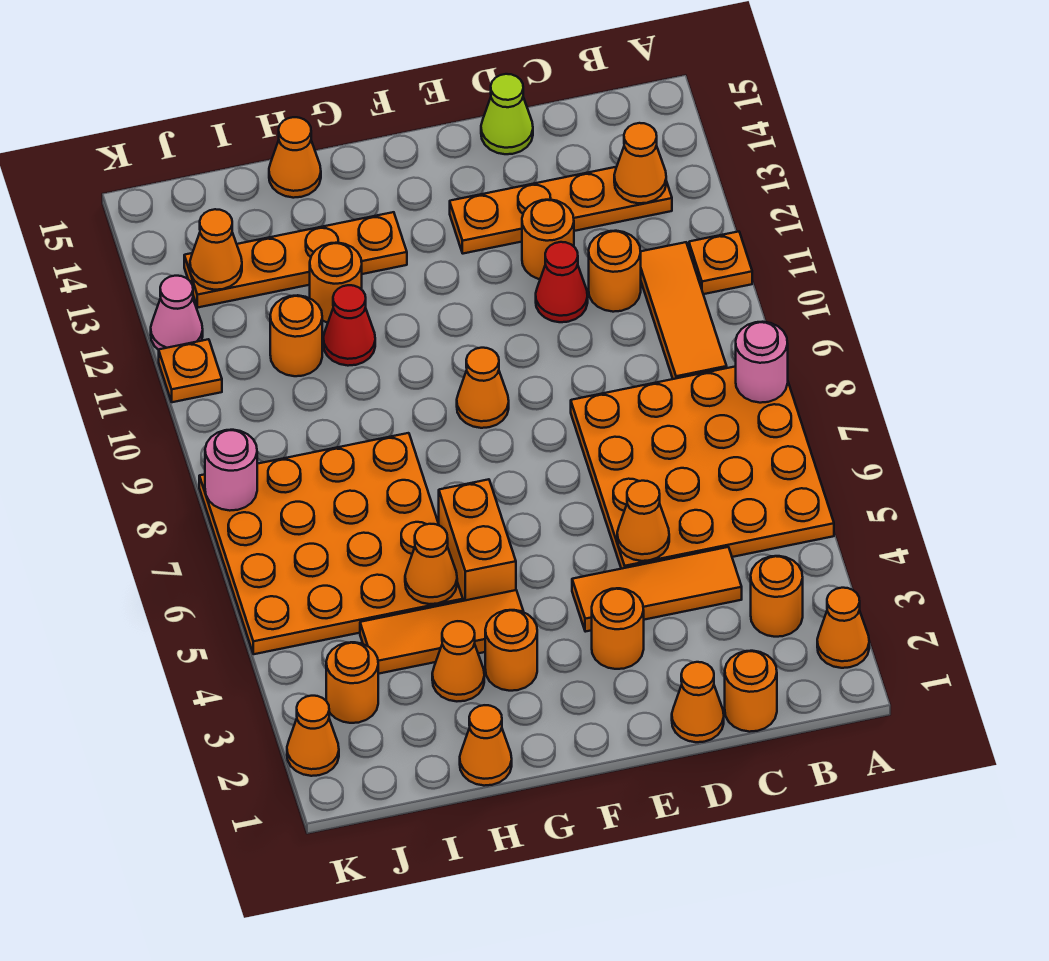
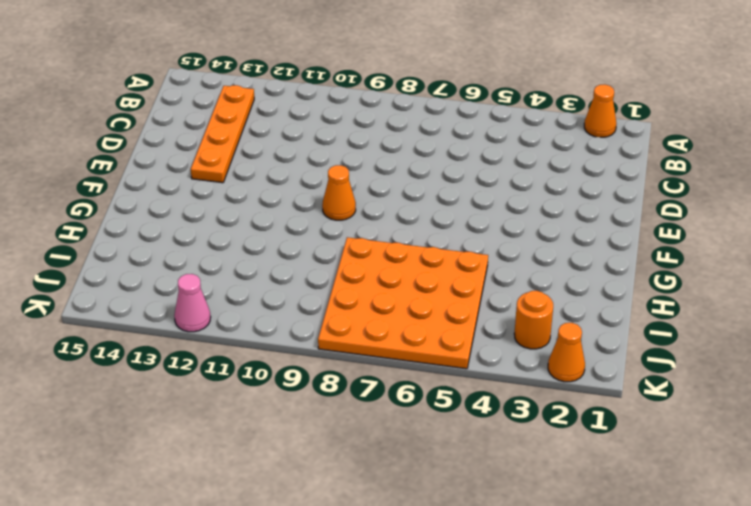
none -> orange 4x4 plate [571,366,834,569]
none -> orange 1x1 plate [689,232,752,294]
none -> orange 1x1 round brick [751,556,803,637]
none -> orange 1x3 tile [640,242,727,379]

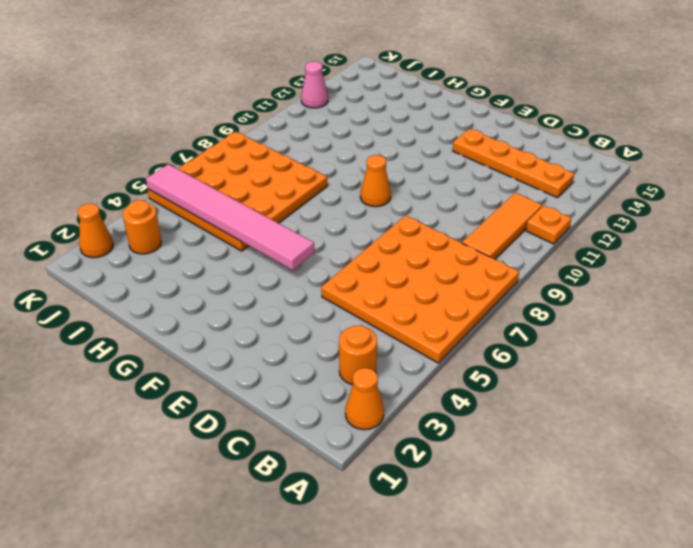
pink 1x6 tile [146,164,314,270] -> orange 1x1 cone [405,524,457,604]
none -> orange 1x1 round brick [725,651,777,732]
none -> orange 1x3 tile [572,547,742,632]
none -> orange 1x1 round brick [589,231,641,312]
none -> orange 1x1 cone [672,662,724,742]

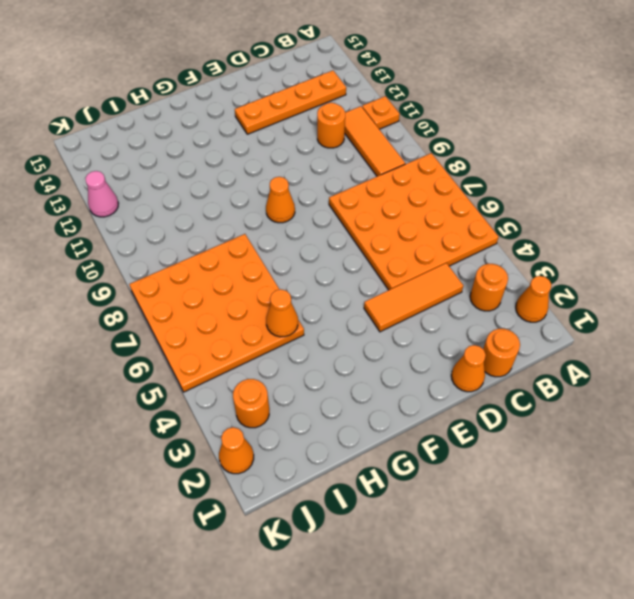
none -> red 1x1 cone [536,242,588,322]
none -> orange 1x1 round brick [522,199,574,279]
none -> lime 1x1 cone [481,74,533,154]
none -> orange 1x1 round brick [592,588,644,669]

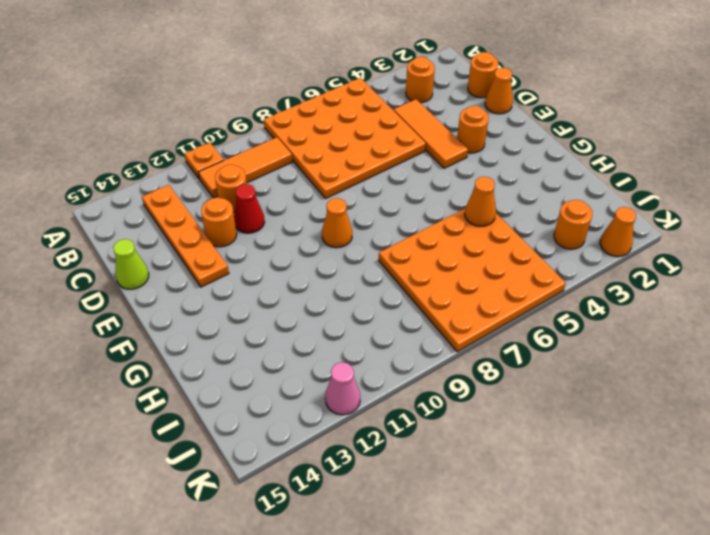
none -> orange 1x1 cone [817,588,869,668]
none -> orange 1x1 round brick [485,610,537,691]
none -> orange 1x3 tile [360,590,524,674]
none -> orange 1x2 brick [439,479,516,601]

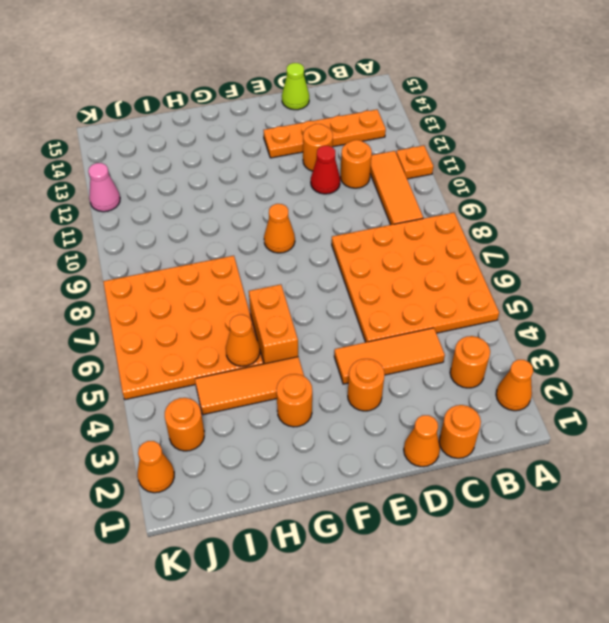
none -> orange 1x4 plate [184,212,407,308]
none -> orange 1x1 cone [460,705,512,786]
none -> orange 1x1 cone [432,621,484,701]
none -> red 1x1 cone [323,285,375,366]

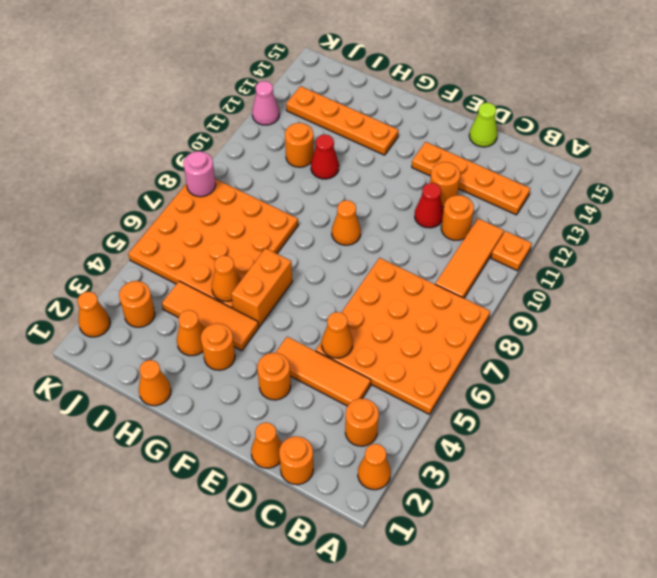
none -> orange 1x1 round brick [310,243,362,322]
none -> orange 1x1 cone [269,117,321,198]
none -> orange 1x1 plate [159,339,222,402]
none -> pink 1x1 round brick [736,322,788,403]

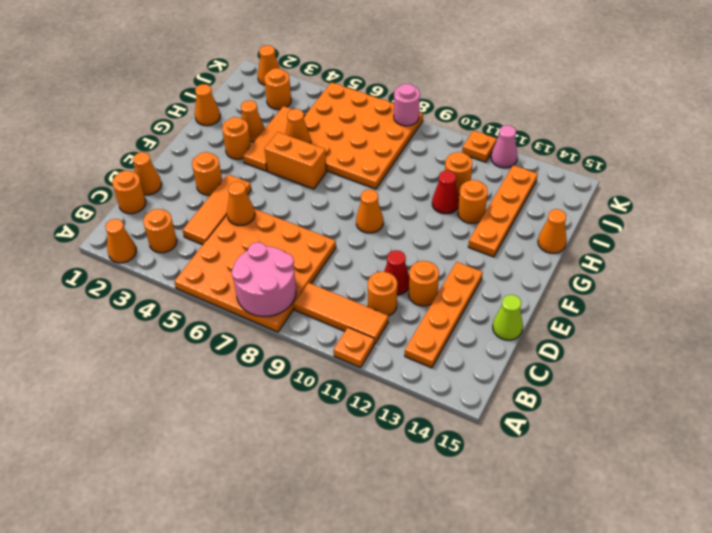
pink 2x2 round brick [232,242,296,317] -> pink 1x1 round brick [736,322,788,403]
none -> orange 1x1 cone [614,123,666,203]
none -> orange 1x1 cone [190,209,242,290]

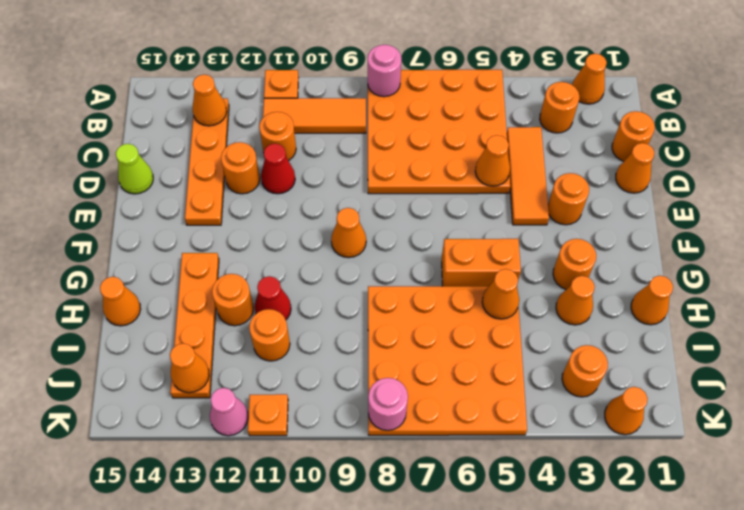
none -> orange 1x3 tile [360,590,524,674]

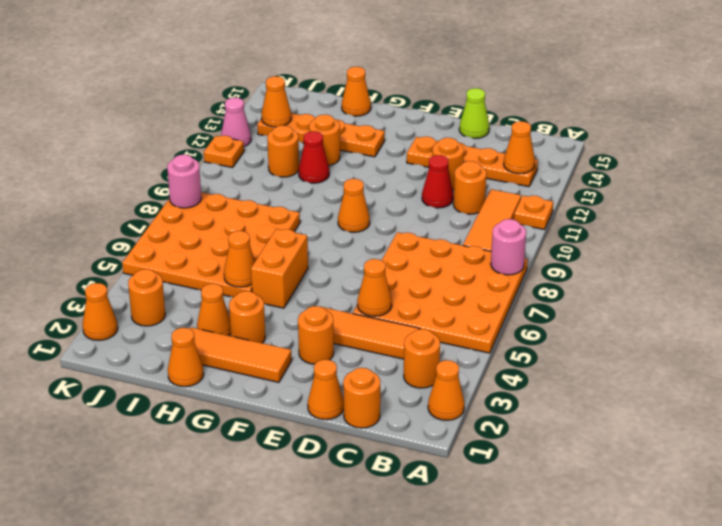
orange 1x3 tile [190,327,292,382] -> orange 1x3 tile moved to [360,590,524,674]

